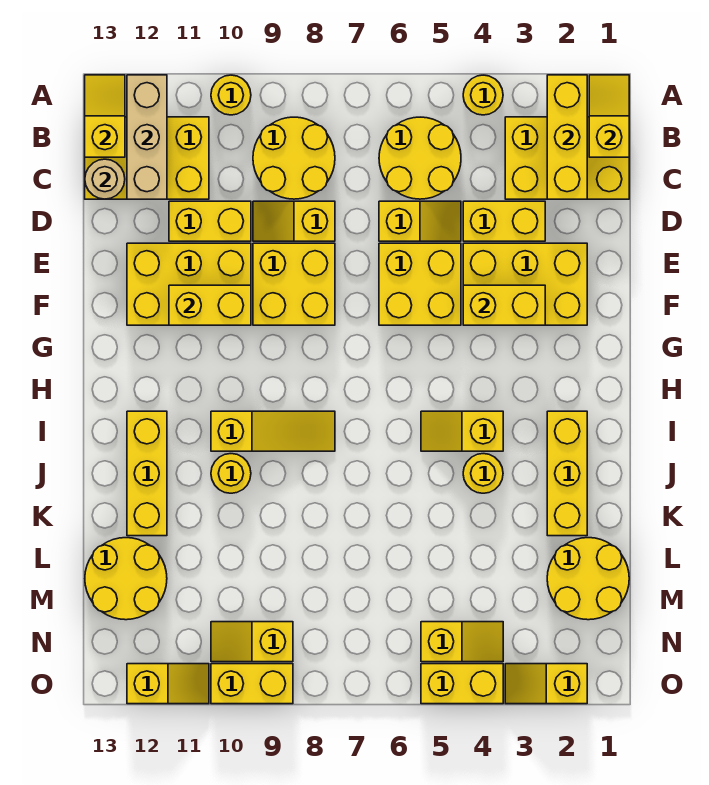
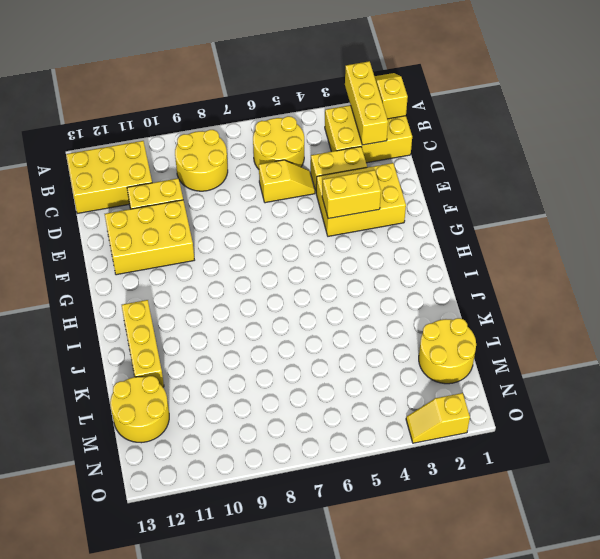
none -> yellow 1x1 round brick [463,75,503,115]
none -> yellow 1x1 round brick [211,75,251,115]
none -> yellow 1x2 slope [253,201,335,241]
none -> yellow 2x2 brick [379,243,461,325]

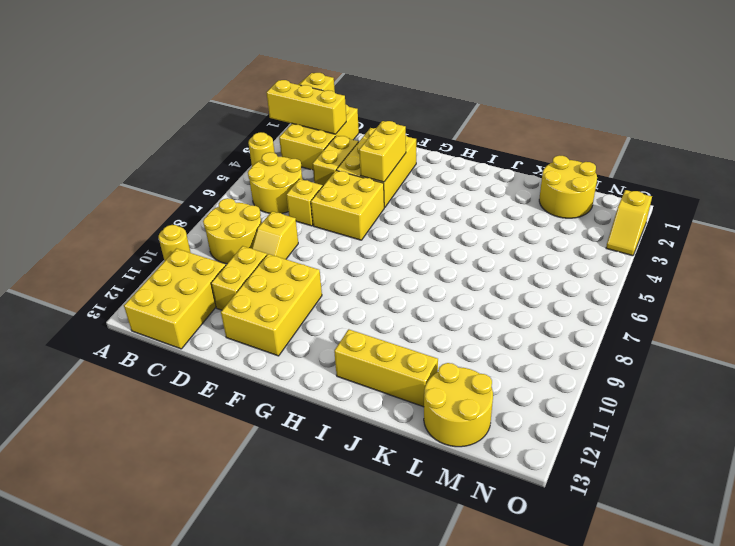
none -> yellow 2x2 brick [253,243,335,325]
none -> yellow 1x3 brick [547,411,587,536]
none -> yellow 1x2 slope [421,411,503,451]
none -> yellow 1x3 slope [211,411,335,451]

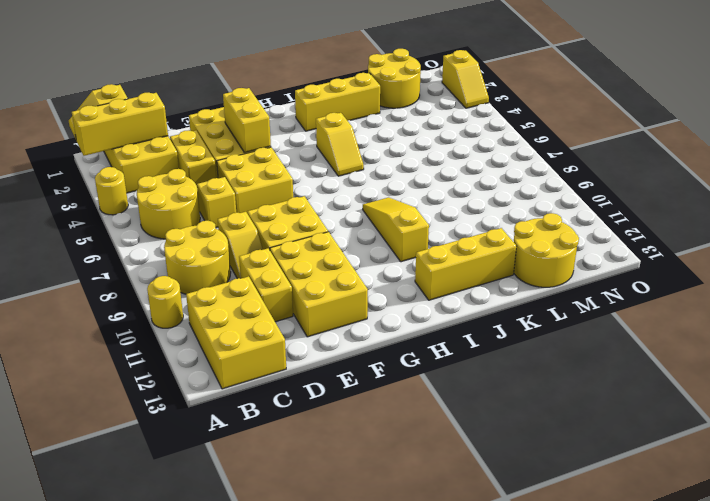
none -> yellow 1x1 round brick [463,454,503,493]
none -> yellow 1x1 round brick [211,454,251,493]
none -> yellow 1x2 slope [421,622,503,662]
none -> yellow 1x2 slope [211,622,293,662]

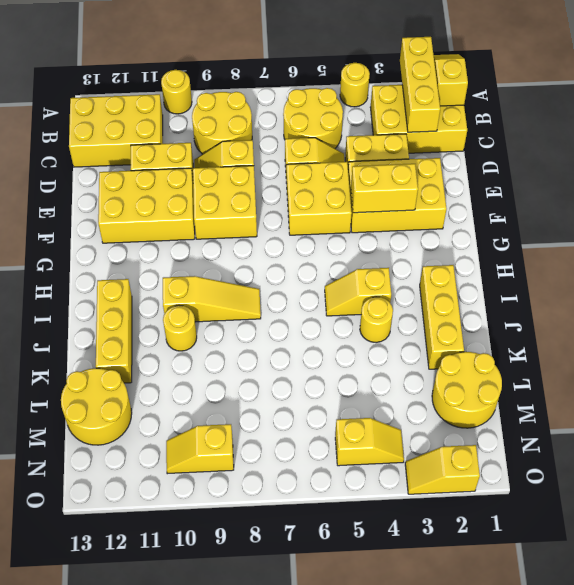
none -> yellow 1x2 brick [421,664,503,704]
none -> yellow 1x2 brick [211,664,293,704]
none -> yellow 1x2 slope [127,664,209,704]
none -> tan 1x3 brick [127,75,167,199]

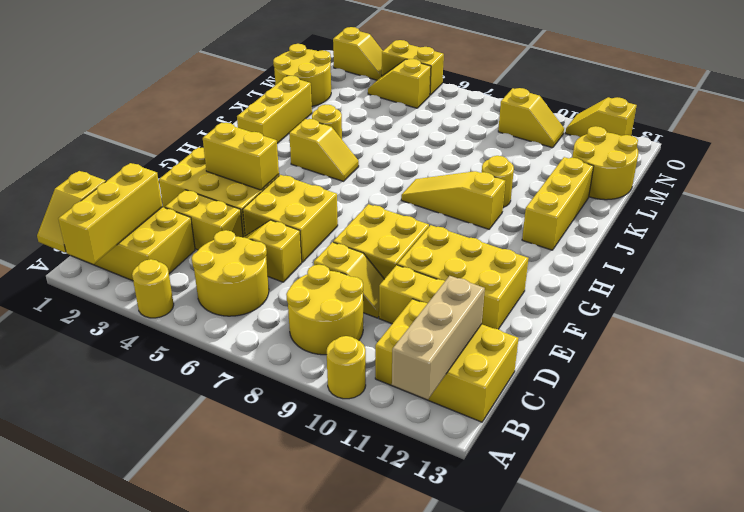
none -> yellow 1x2 brick [211,664,293,704]
none -> yellow 1x2 slope [85,75,125,157]
none -> tan 1x1 round brick [85,159,125,199]
none -> yellow 1x2 brick [169,285,251,325]

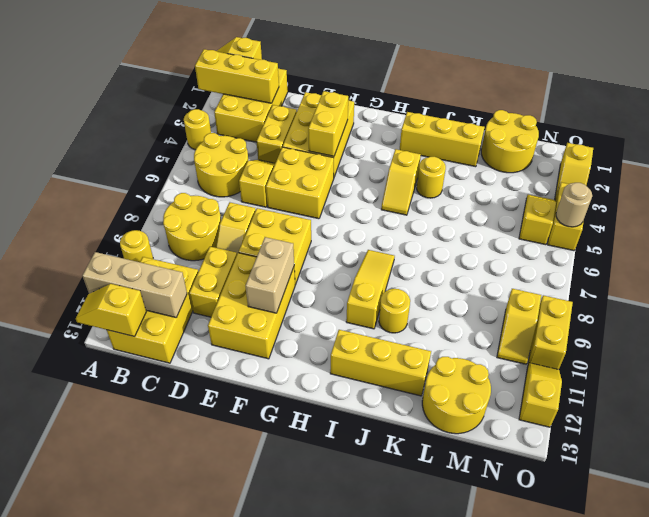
tan 1x2 brick [246,237,294,313] -> yellow 1x2 brick [169,285,251,325]
tan 1x1 round brick [556,183,592,227] -> tan 1x1 round brick moved to [85,159,125,199]

